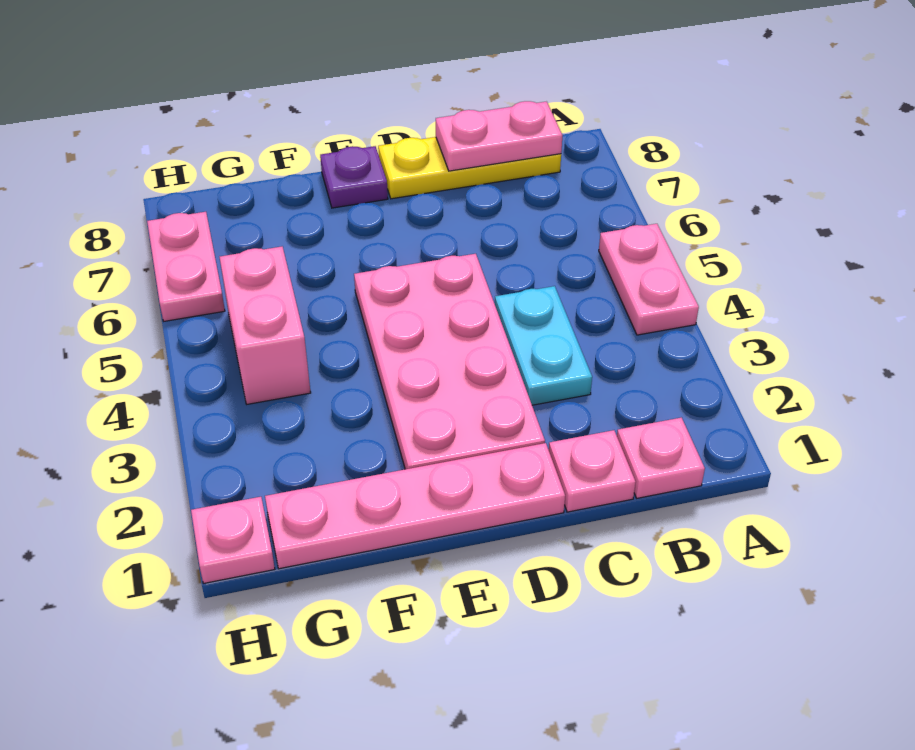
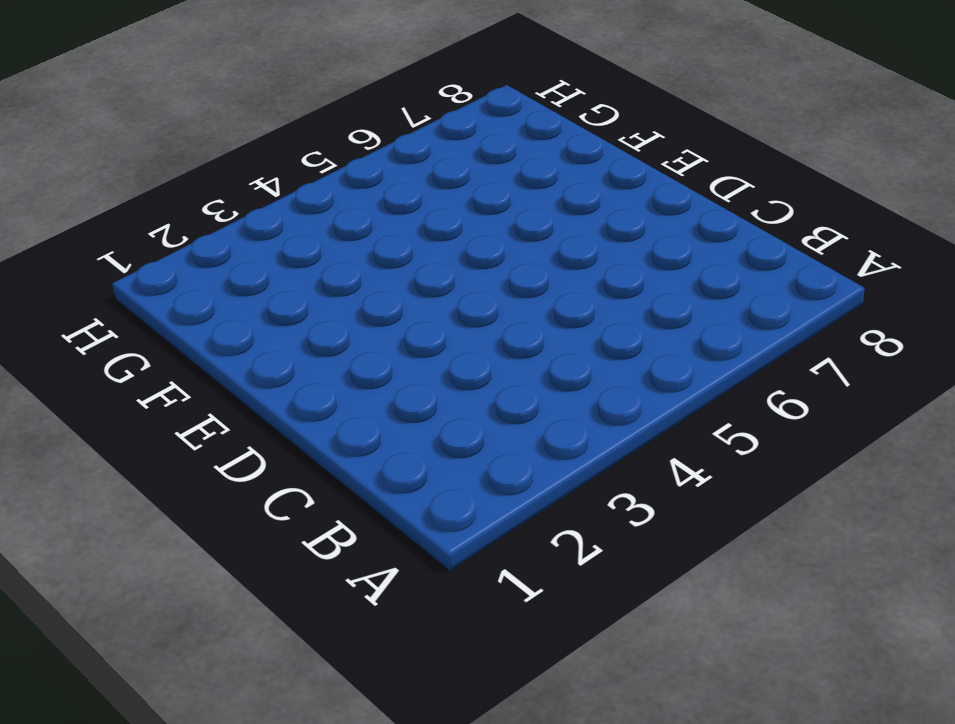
none -> pink 1x2 plate [599,224,699,335]
none -> pink 1x1 plate [617,418,705,498]
none -> yellow 1x3 plate [378,137,561,199]

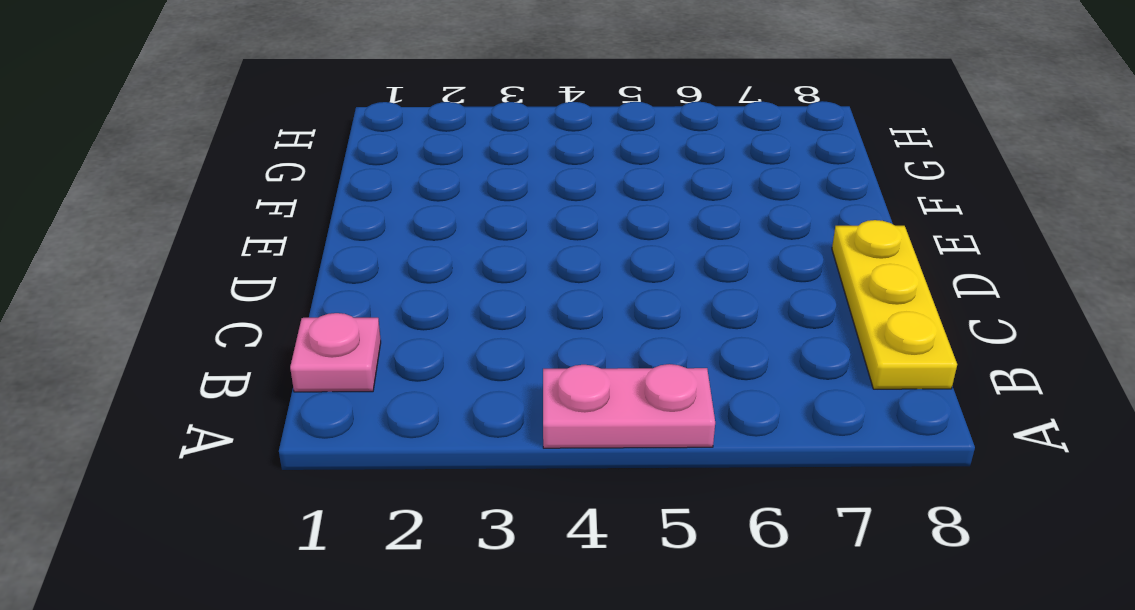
none -> pink 1x1 plate [549,430,636,512]
none -> cyan 1x2 plate [495,286,592,405]
none -> pink 1x4 plate [265,443,565,569]

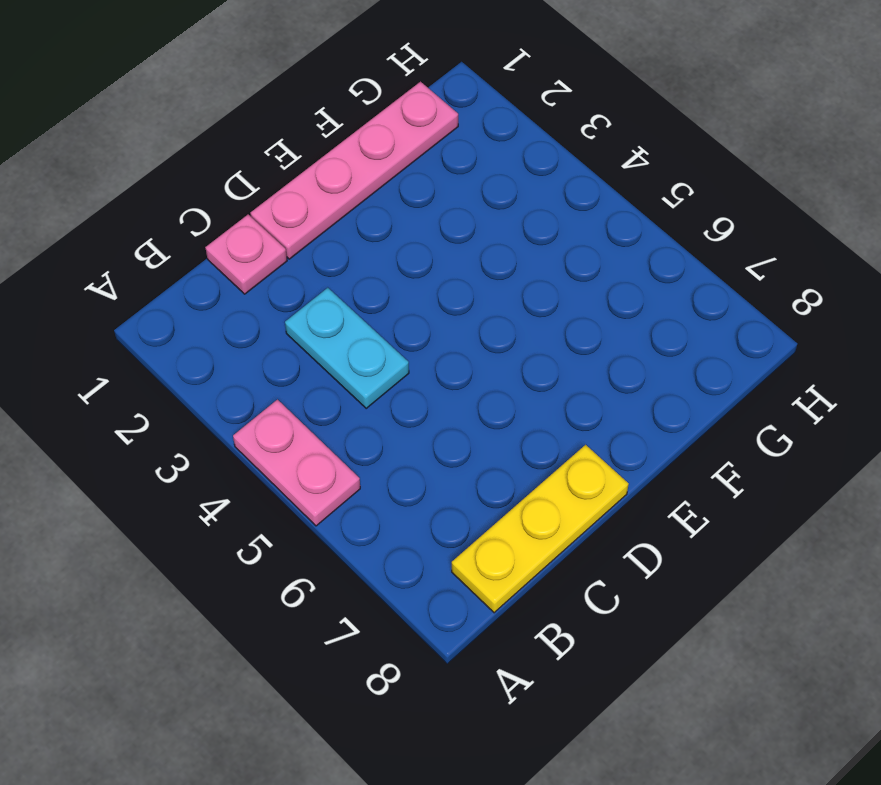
none -> pink 1x1 plate [617,418,705,498]
none -> pink 2x4 plate [354,254,545,469]
none -> purple 1x1 plate [320,146,388,208]

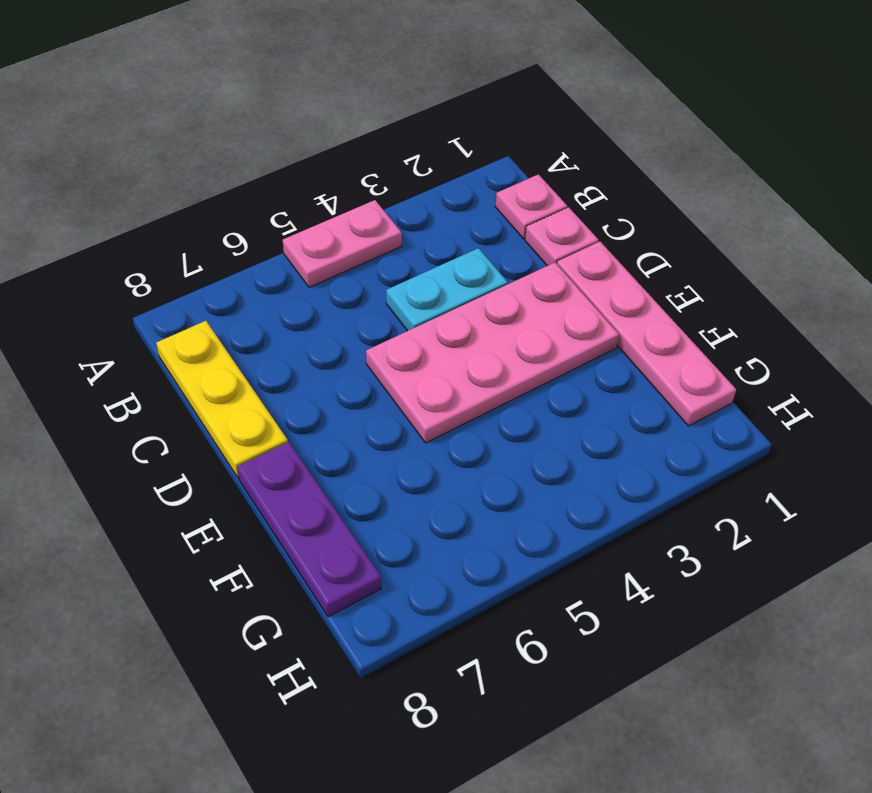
purple 1x3 plate [237,442,381,617] -> purple 1x1 plate [320,146,388,208]
none -> pink 1x2 brick [220,247,311,404]
none -> pink 1x1 plate [191,497,275,583]
none -> pink 1x2 plate [147,212,225,321]

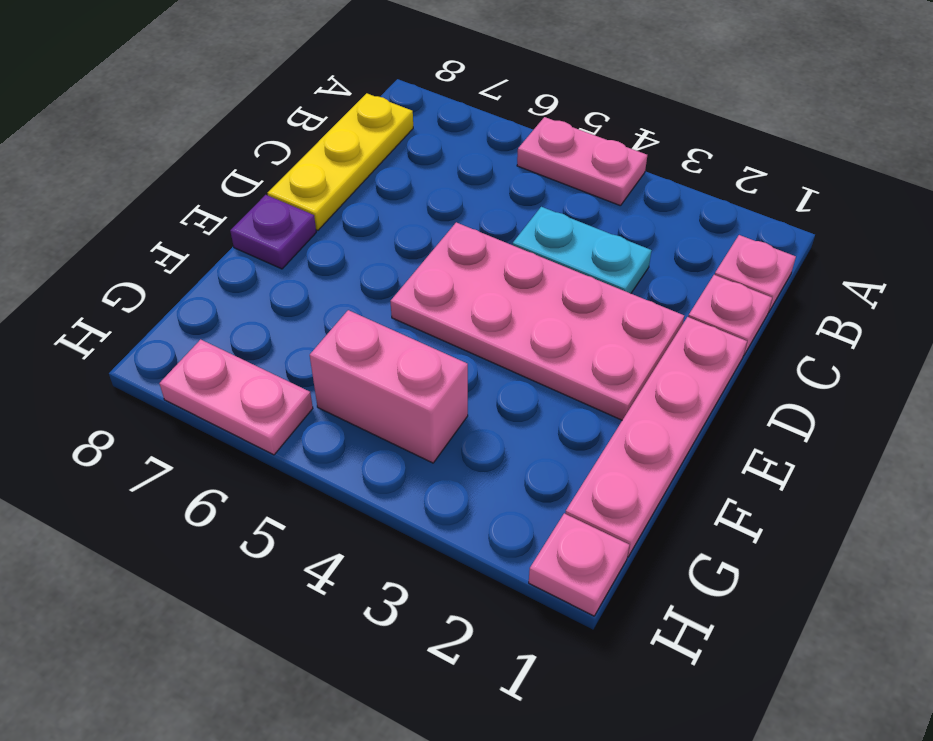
none -> pink 1x2 plate [436,101,563,171]

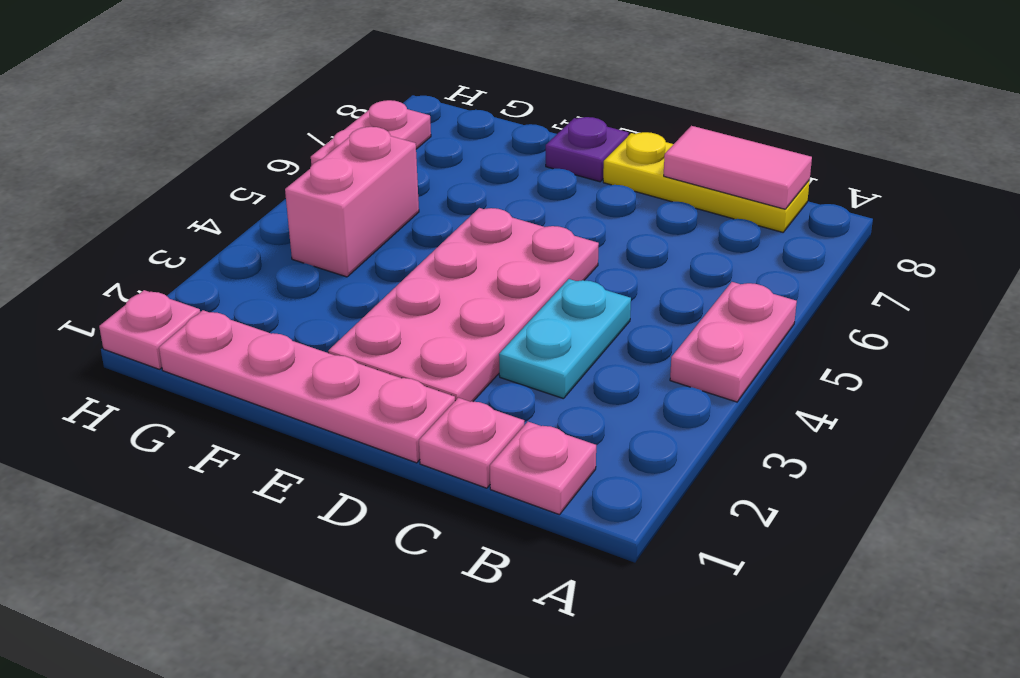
pink 1x2 tile [664,126,812,209] -> pink 1x2 plate [436,101,563,171]

